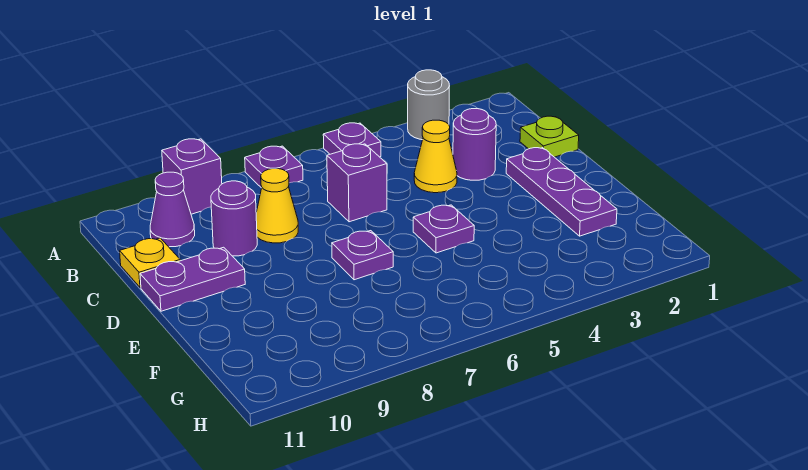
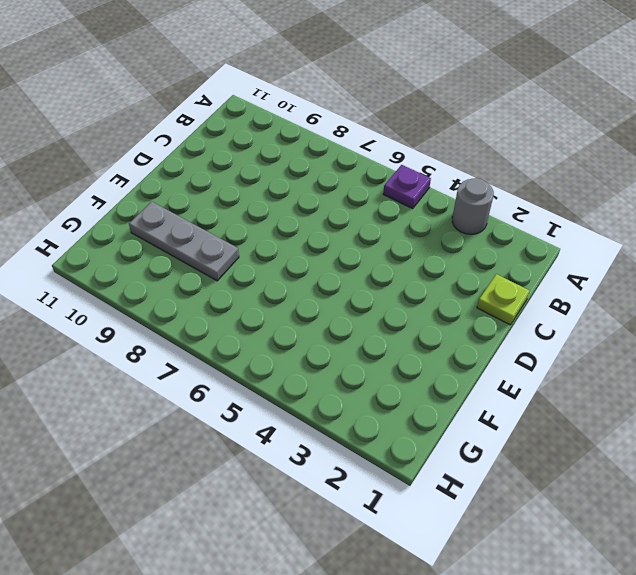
grey 1x3 plate [129,202,239,281] -> none
none -> purple 1x1 plate [245,146,303,188]
none -> purple 1x1 brick [162,139,222,214]
none -> purple 1x1 cone [150,172,195,247]

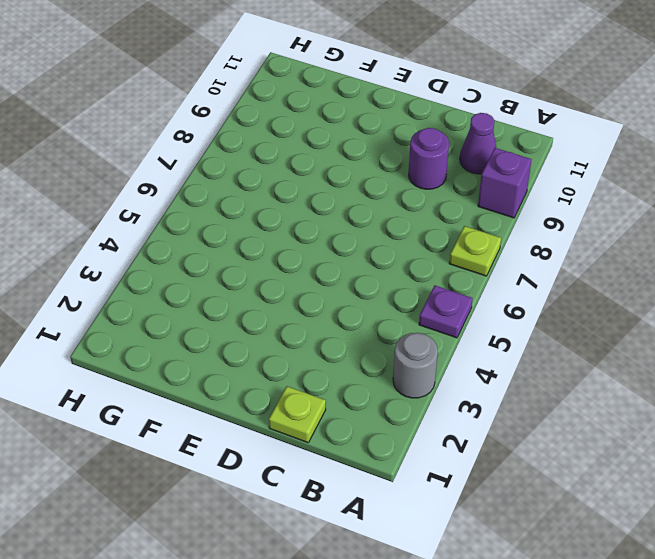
lime 1x1 plate [449,226,501,276] -> purple 1x1 plate [245,146,303,188]
none -> purple 1x1 round brick [453,109,496,180]
none -> yellow 1x1 cone [414,120,457,193]
none -> purple 1x1 brick [327,144,387,222]

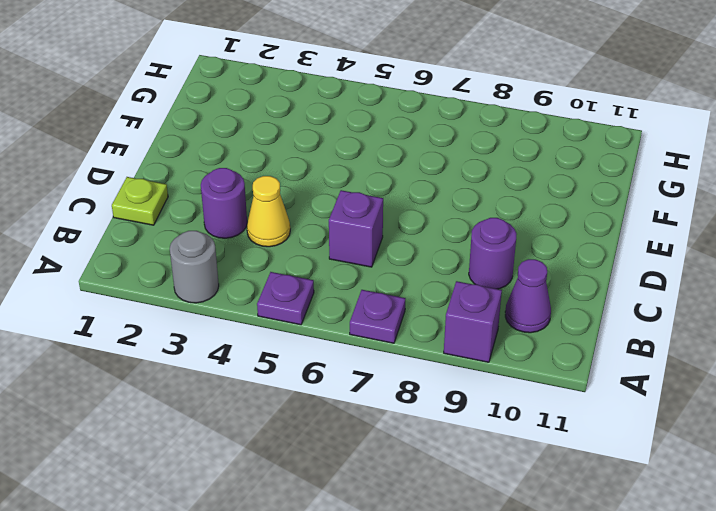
none -> yellow 1x1 cone [256,169,298,243]
none -> yellow 1x1 plate [120,238,180,288]
none -> purple 1x3 plate [506,148,617,236]

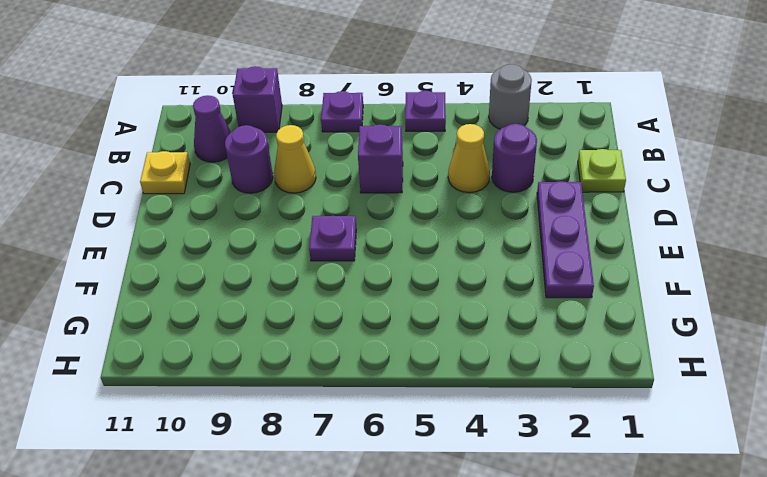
none -> purple 1x2 plate [140,247,245,311]
none -> purple 1x1 plate [413,205,474,253]

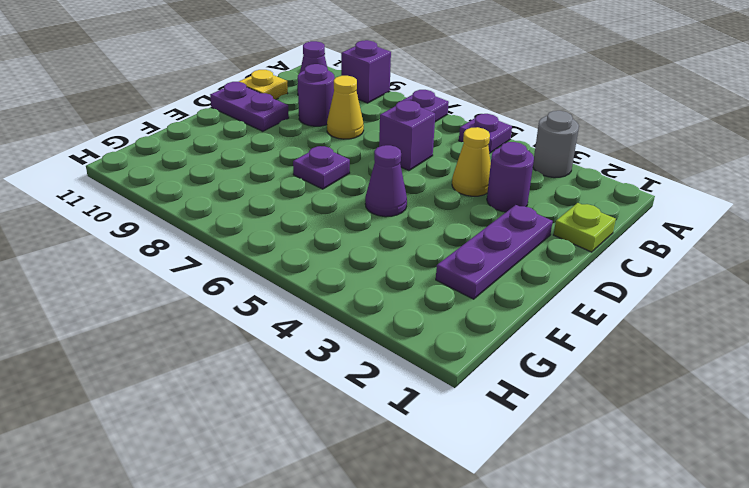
purple 1x1 cone [365,145,407,217] -> purple 1x1 plate [413,205,474,253]

